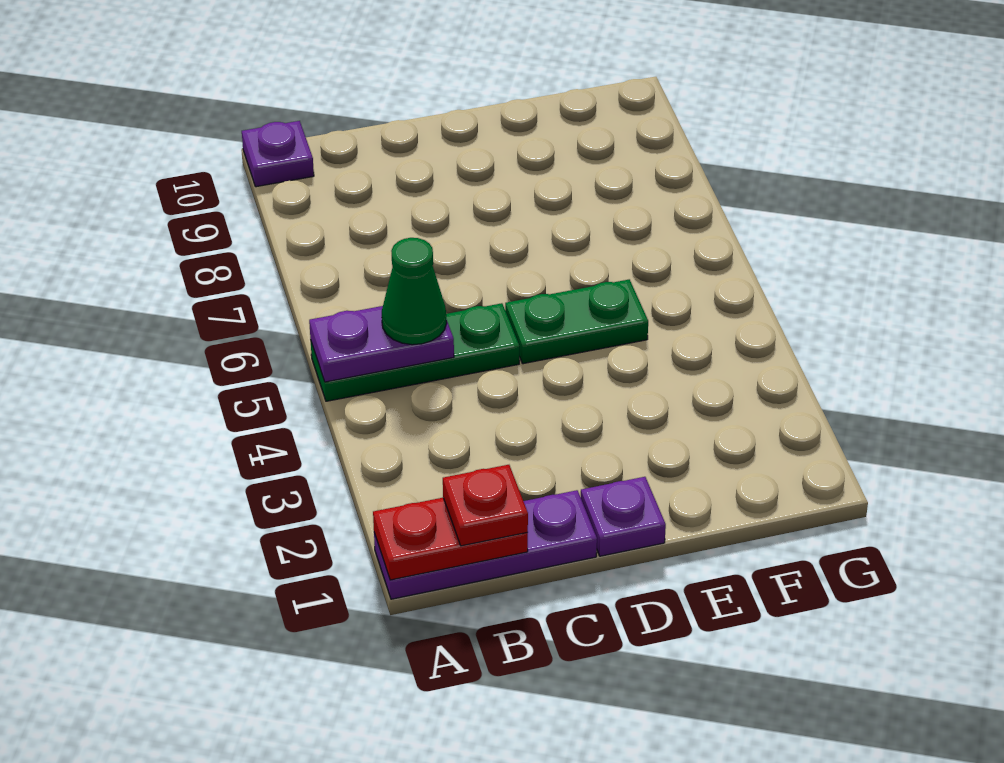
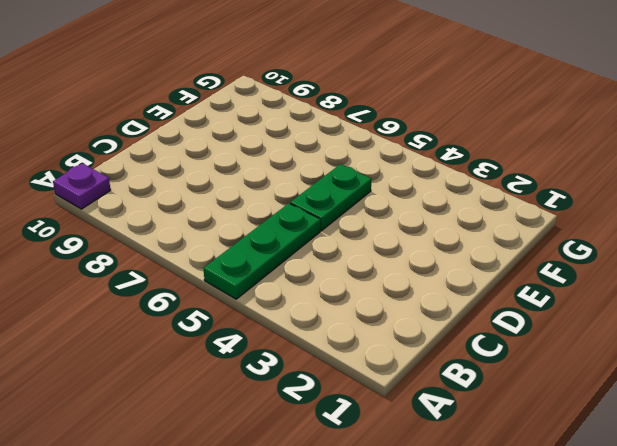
none -> purple 1x3 plate [374,490,597,599]
none -> purple 1x1 plate [581,477,666,556]

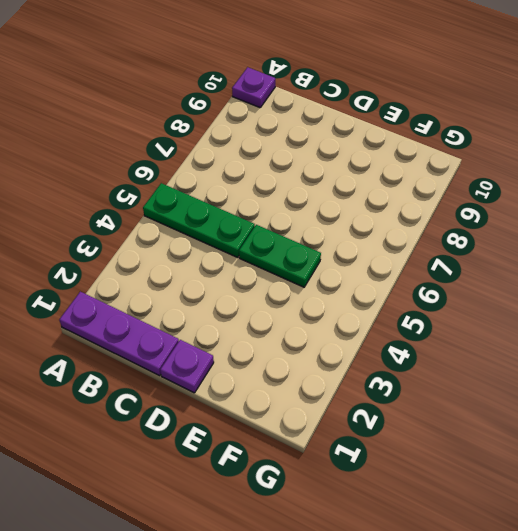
none -> red 1x2 plate [373,498,528,580]
none -> purple 1x2 plate [309,306,454,382]

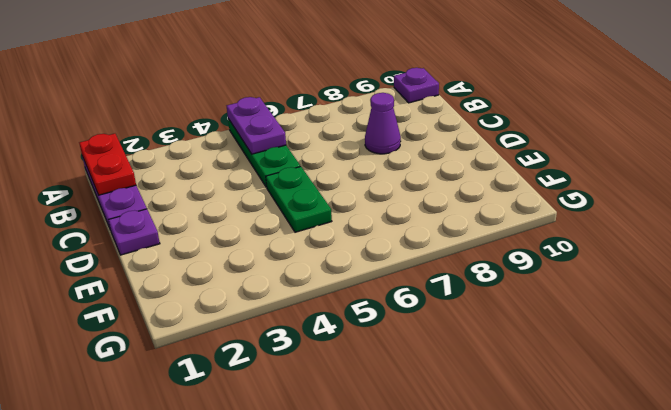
purple 1x1 cone [365,93,401,154] -> none
none -> red 1x1 plate [443,465,528,546]
none -> green 1x1 cone [382,238,447,345]

